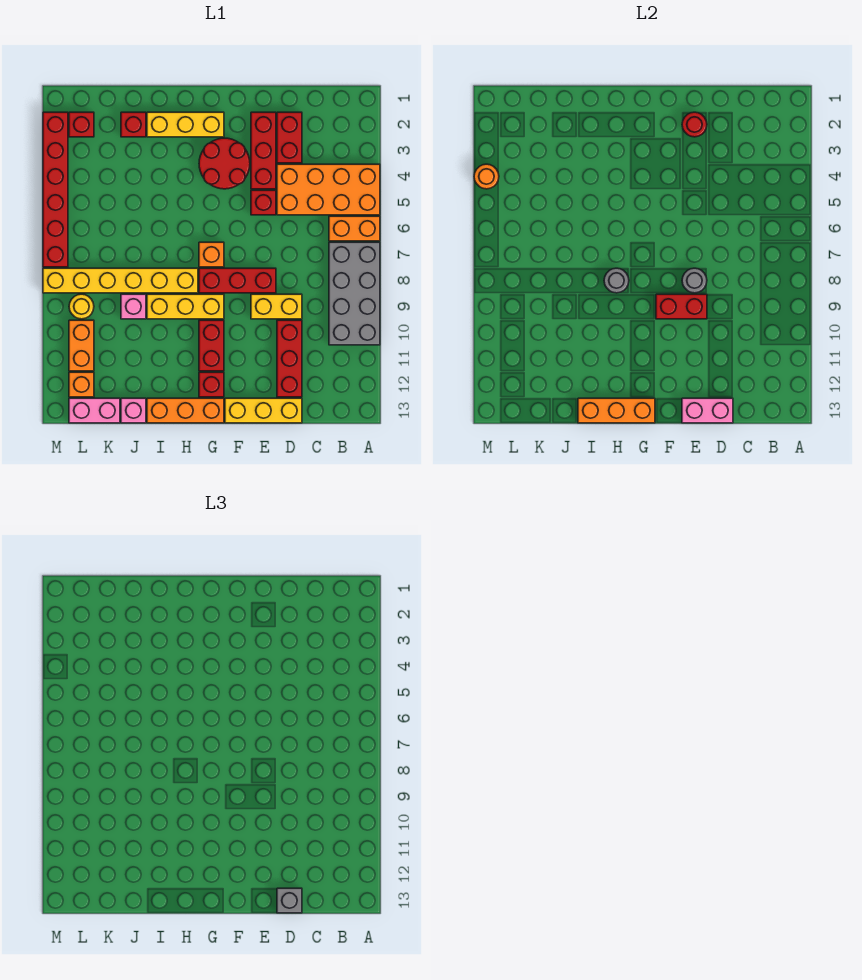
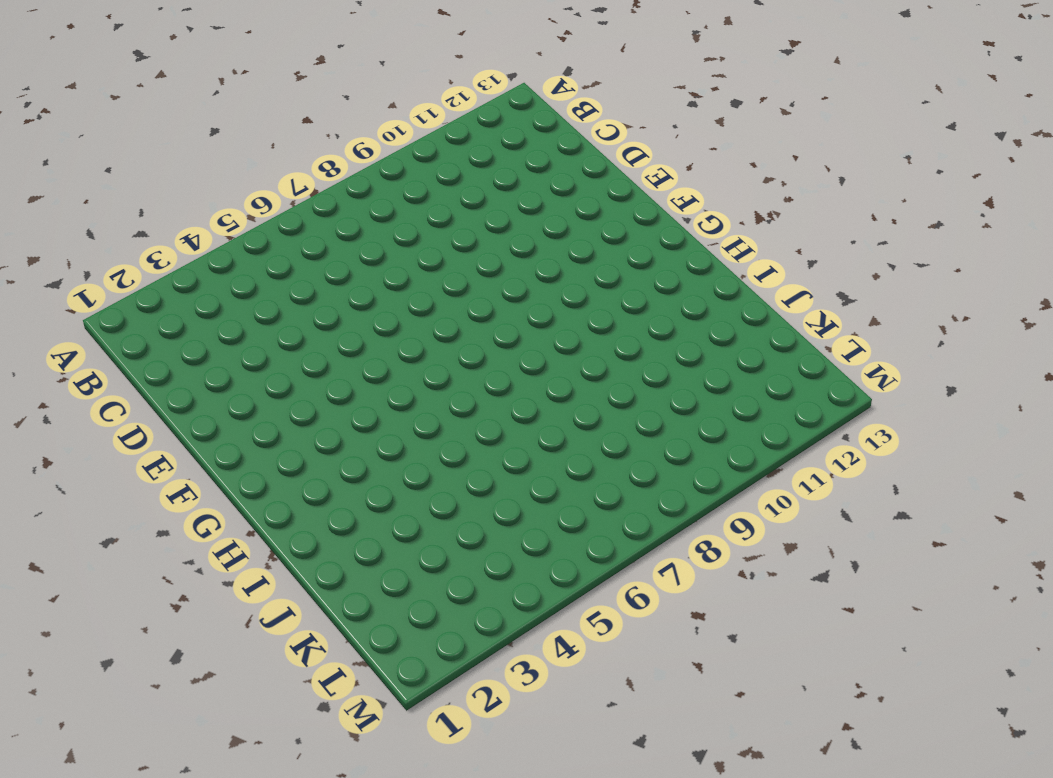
none -> orange 2x4 brick [277,164,380,215]
none -> orange 1x2 brick [329,216,380,241]
none -> grey 2x4 brick [329,242,380,345]
none -> red 1x2 brick [277,112,302,163]

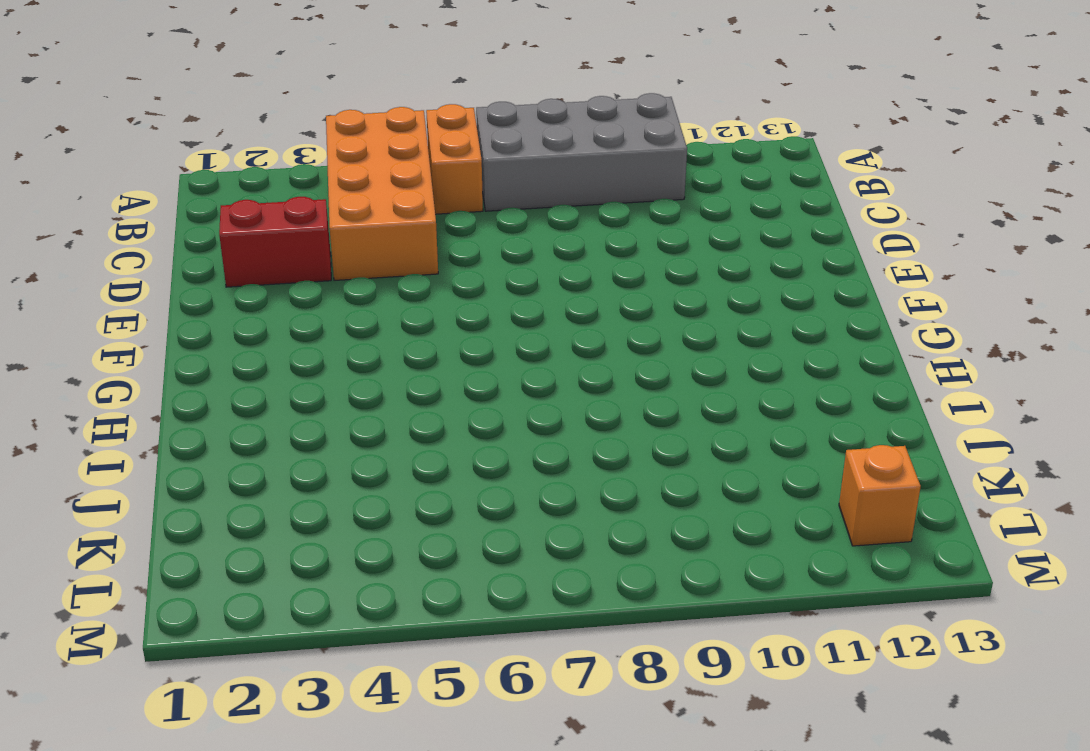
none -> yellow 1x2 brick [251,294,302,319]
none -> red 1x3 brick [277,320,302,397]
none -> yellow 1x3 brick [225,398,302,423]
none -> red 1x3 brick [251,112,276,189]

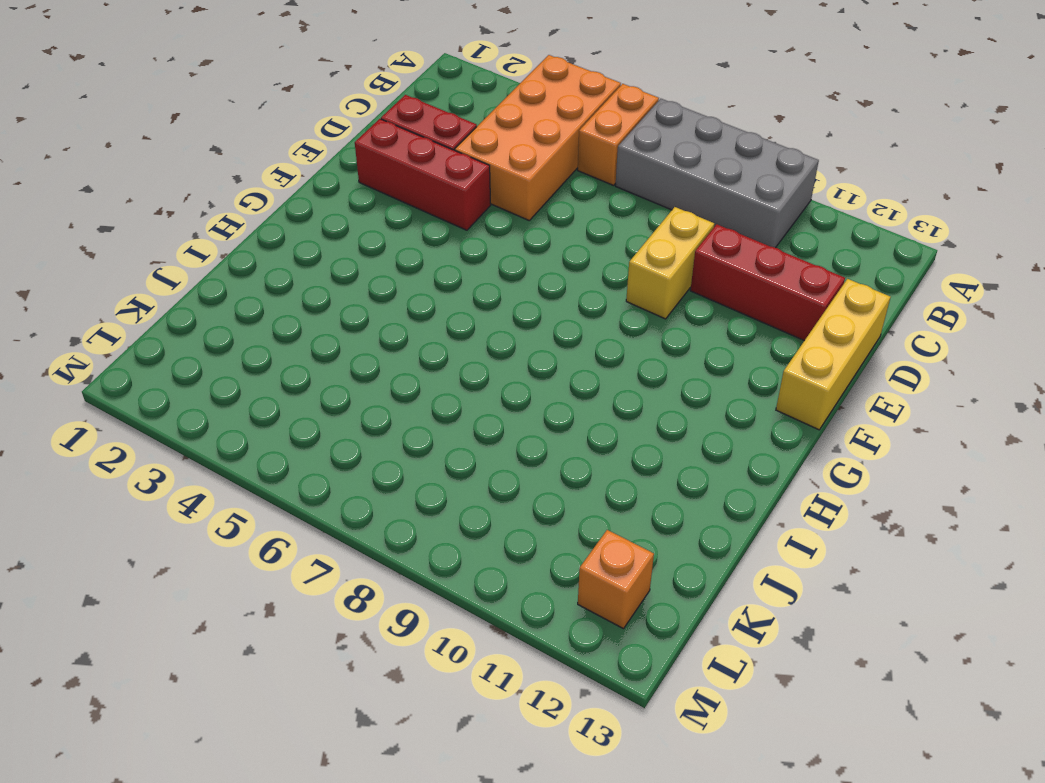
none -> red 1x1 brick [251,190,276,215]
none -> red 1x3 brick [199,268,276,293]
none -> red 2x2 round brick [199,138,250,189]
none -> yellow 1x3 brick [147,112,224,137]

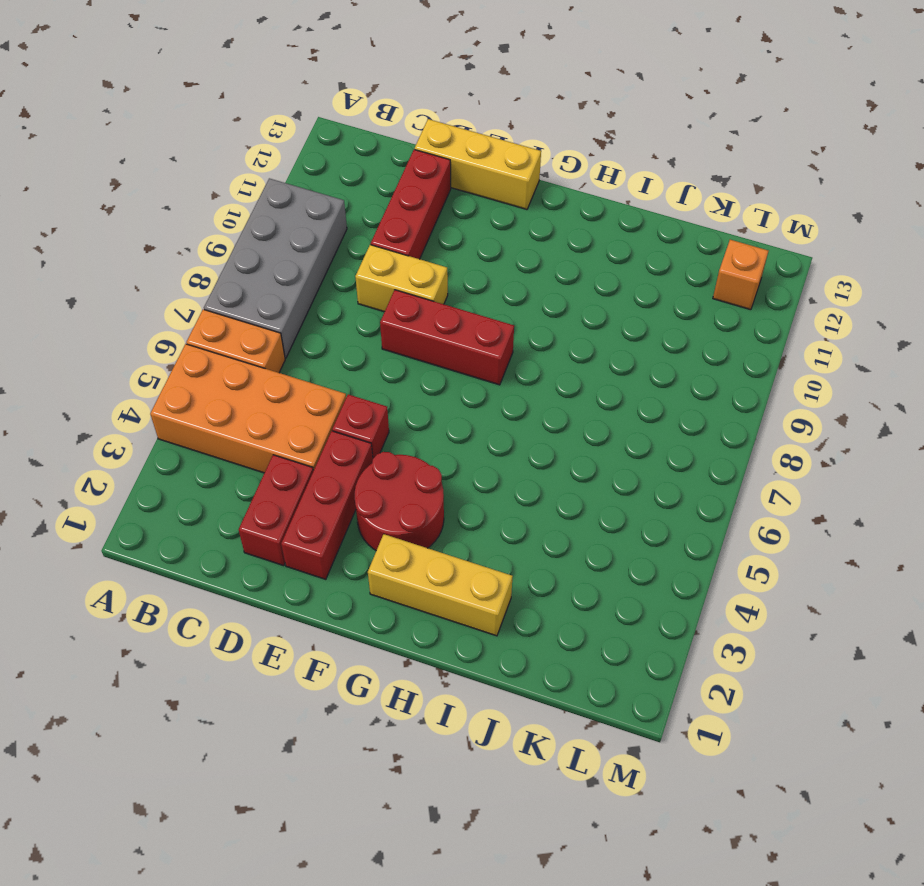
none -> orange 1x1 brick [199,242,224,267]
none -> yellow 1x3 brick [147,294,224,319]
none -> red 1x2 brick [199,320,224,371]
none -> red 1x1 brick [199,372,224,397]

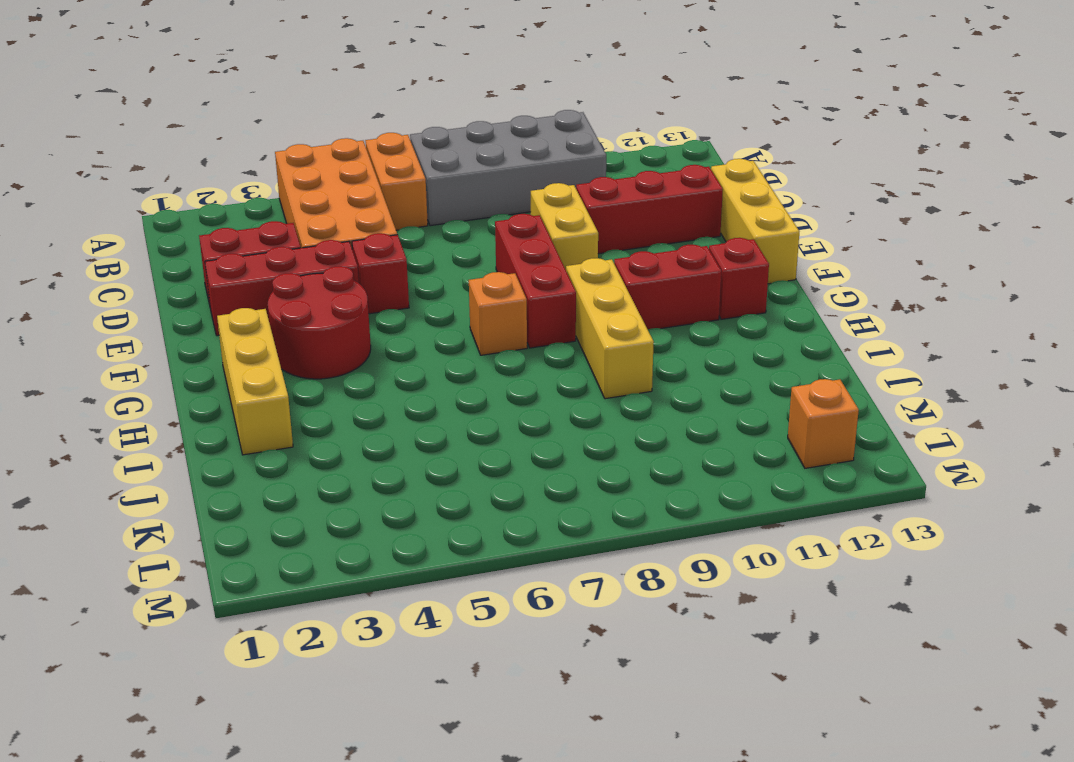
none -> orange 1x3 brick [147,398,224,423]
none -> yellow 1x6 brick [43,268,198,293]
none -> red 1x1 brick [121,112,146,137]
none -> pink 1x1 brick [121,294,146,319]

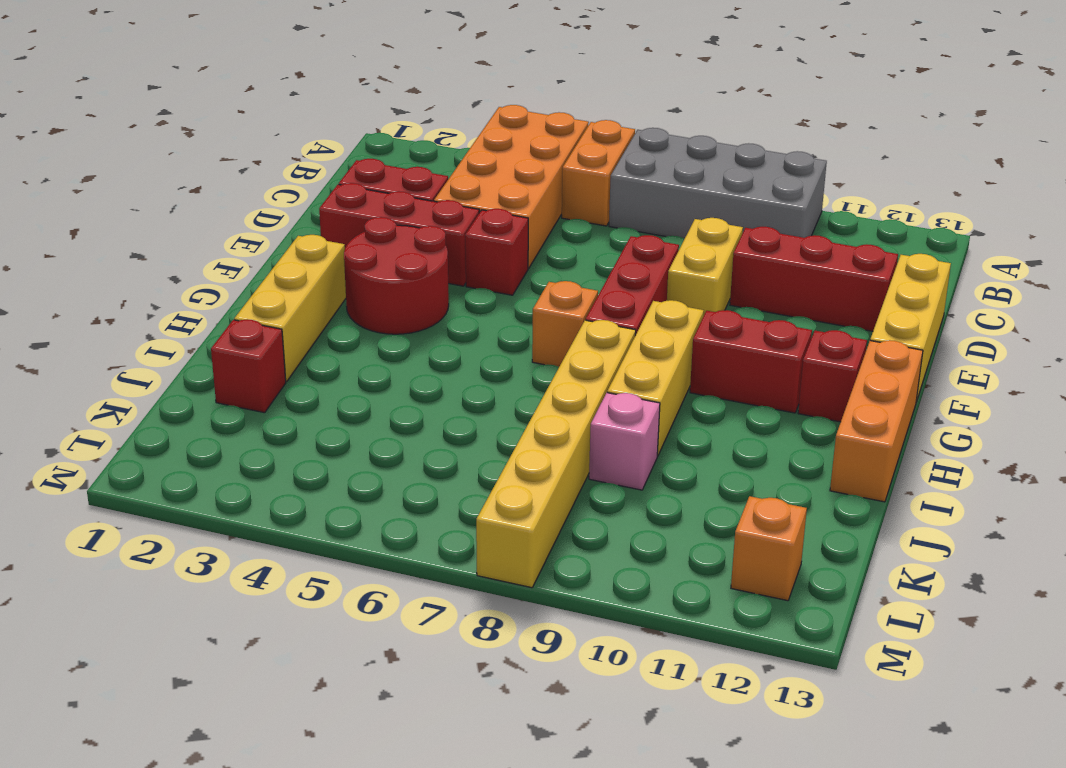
none -> pink 1x1 brick [121,398,146,423]
none -> pink 1x2 brick [69,398,120,423]
none -> red 1x1 brick [69,112,94,137]
none -> yellow 1x1 round brick [69,294,94,319]

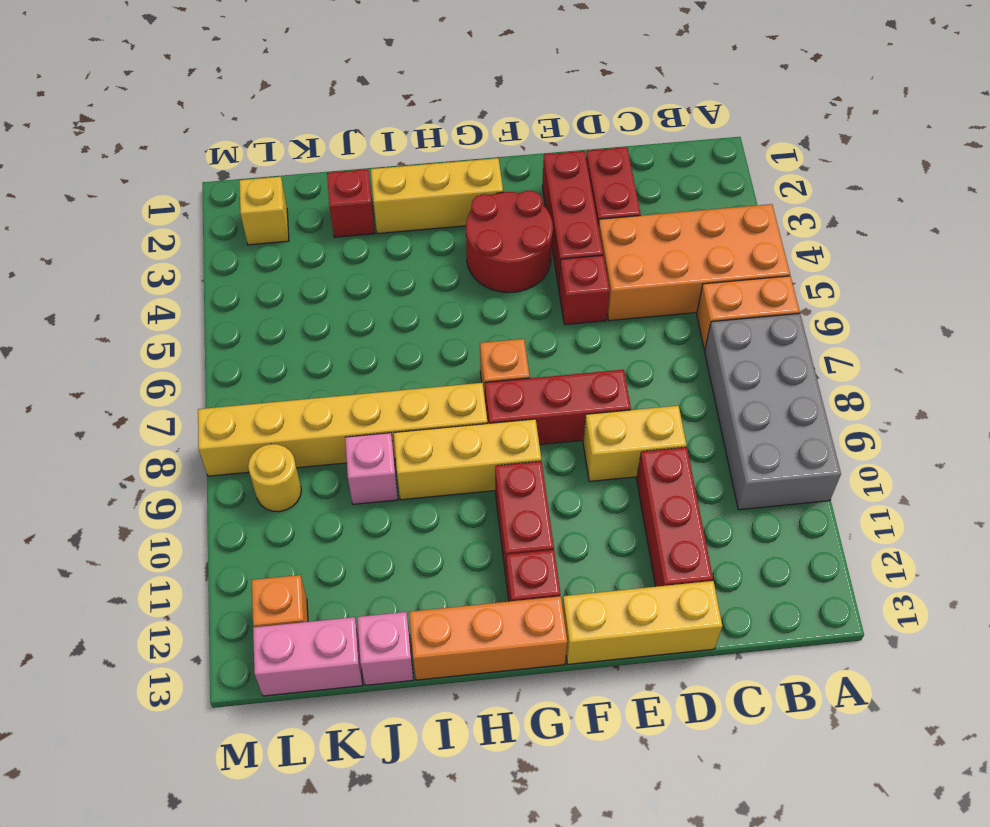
yellow 1x1 brick [239,177,289,245] -> red 1x1 brick [69,112,94,137]
none -> orange 1x2 brick [69,320,94,371]
none -> red 1x6 brick [43,112,68,267]
none -> pink 1x2 brick [682,398,733,423]
none -> red 1x1 round brick [682,112,707,137]

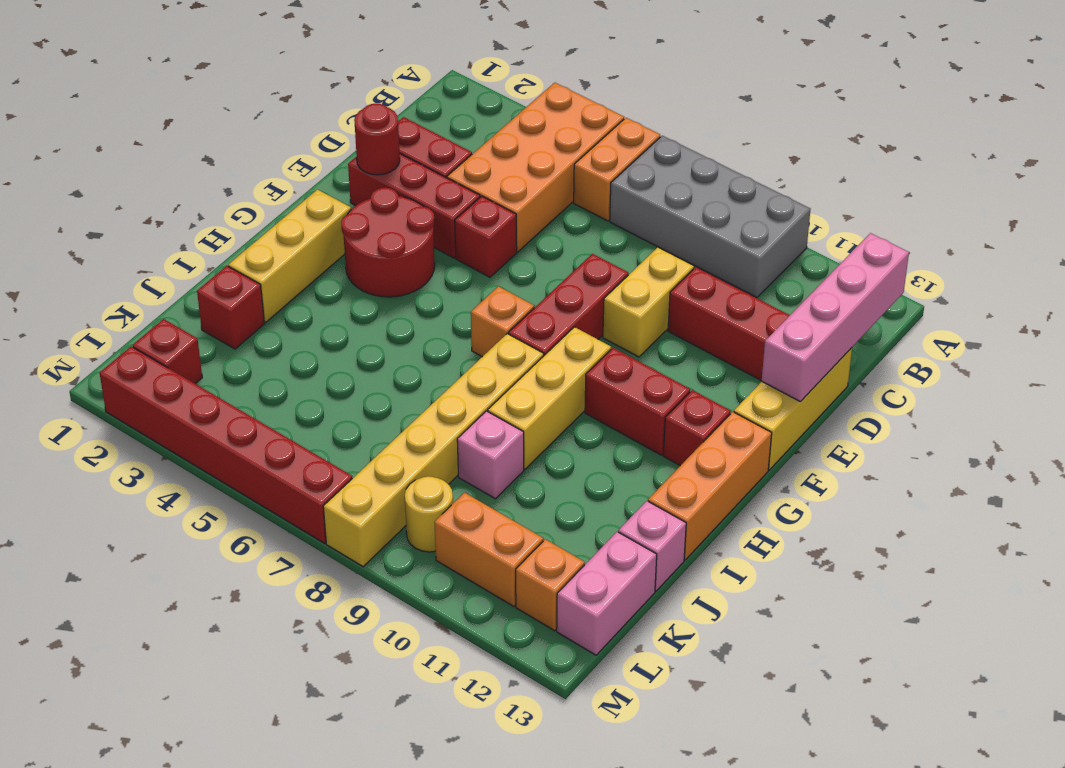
pink 1x4 brick [762,233,909,402] -> pink 1x2 brick [682,398,733,423]
none -> grey 1x1 round brick [682,268,707,293]
none -> red 1x2 brick [656,294,707,319]
none -> orange 1x3 brick [578,398,655,423]
none -> grey 1x1 round brick [604,268,629,293]

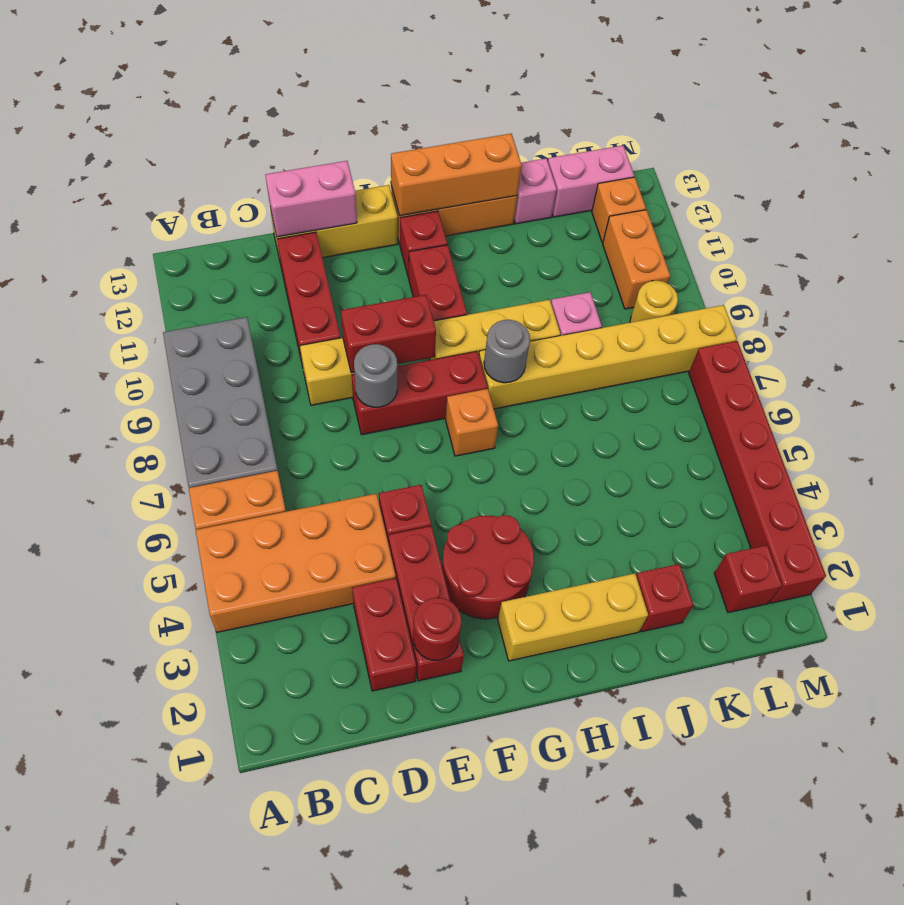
none -> orange 1x1 round brick [474,164,499,189]
none -> grey 1x1 brick [277,888,302,913]

